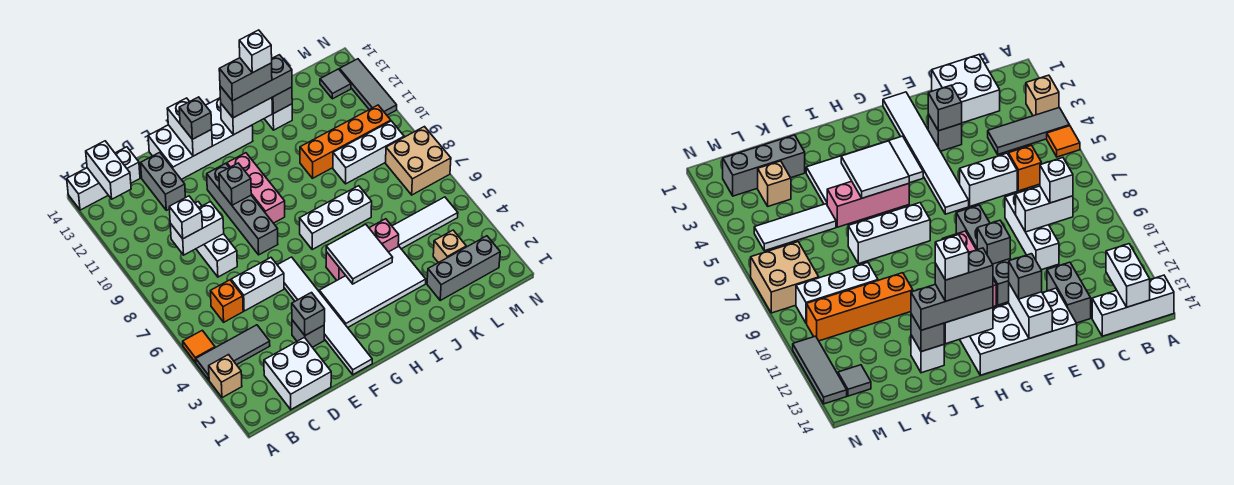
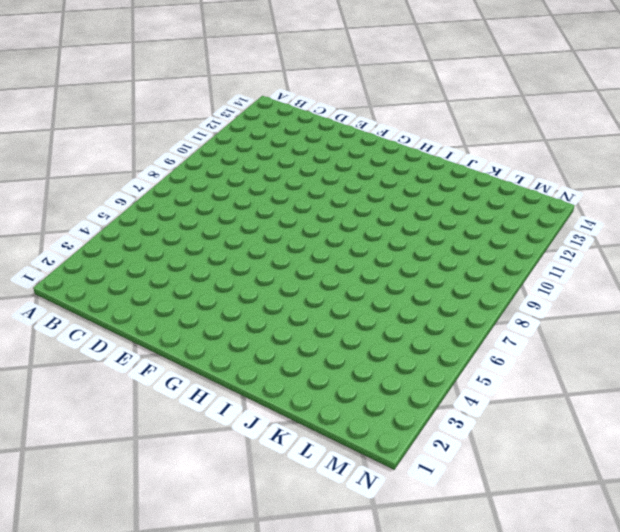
none -> tan 1x1 brick [209,355,242,398]
none -> grey 1x3 tile [196,325,270,380]
none -> orange 1x1 tile [183,330,215,363]
none -> white 1x3 brick [67,147,140,210]

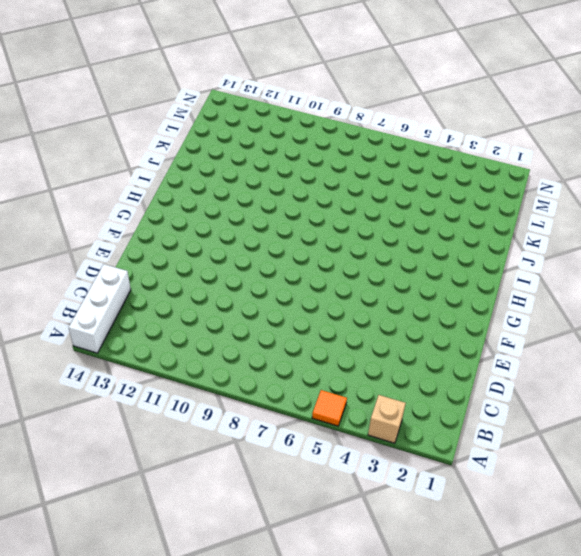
none -> grey 1x3 tile [196,325,270,380]
none -> white 2x2 brick [264,337,331,410]
none -> orange 1x1 brick [211,280,243,322]
none -> white 1x2 brick [231,258,284,311]

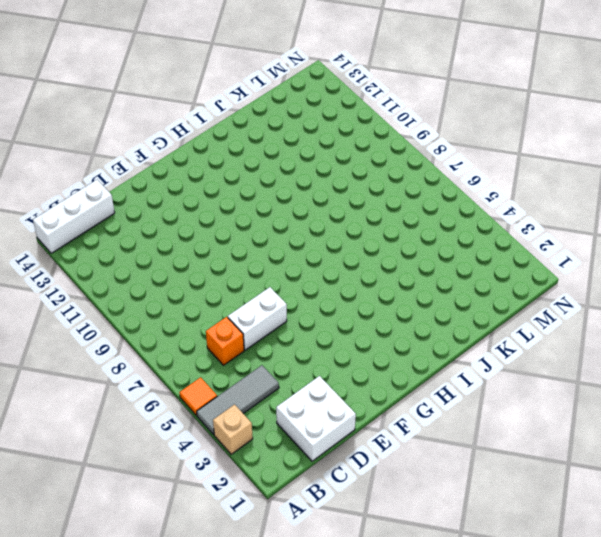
none -> white 1x3 brick [195,202,237,277]
none -> grey 1x2 brick [141,152,185,210]
none -> grey 1x1 brick [292,320,324,347]
none -> white 2x4 brick [148,98,253,179]

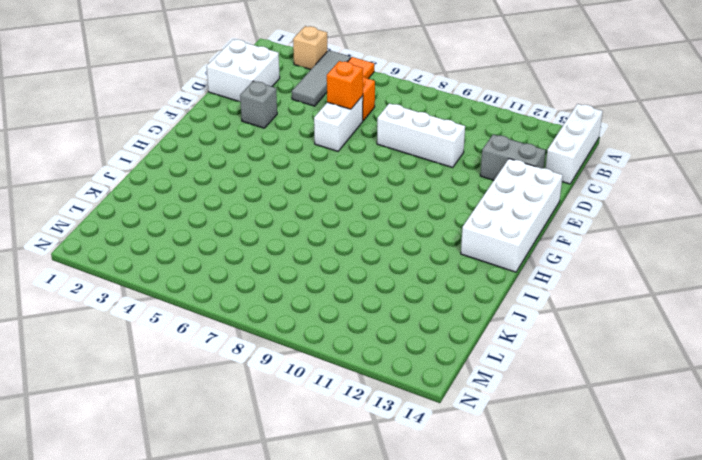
orange 1x1 brick [327,61,363,109] -> none
none -> white 1x6 tile [278,257,372,375]
none -> grey 1x4 brick [207,163,278,255]
none -> white 2x4 tile [319,246,426,328]
none -> pink 1x3 brick [227,153,285,223]

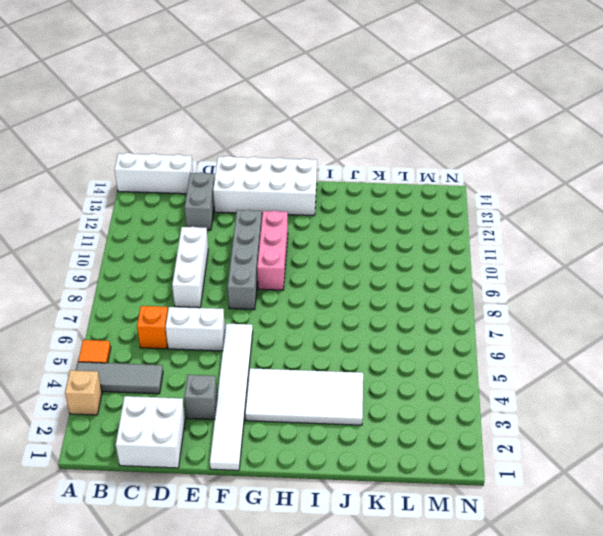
none -> pink 1x3 brick [326,219,399,280]
none -> white 1x3 brick [300,186,372,249]
none -> orange 1x4 brick [300,105,391,178]
none -> white 1x1 brick [264,104,292,130]

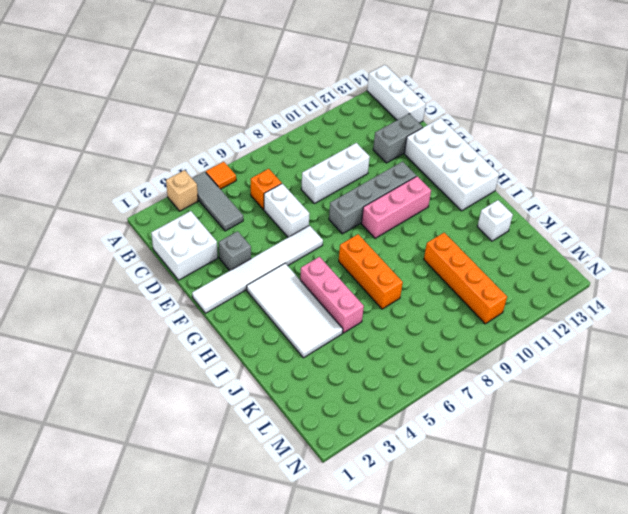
orange 1x3 brick [339,234,403,309] -> white 1x3 brick [300,186,372,249]
none -> grey 1x3 brick [427,236,500,300]
none -> white 1x3 tile [392,197,458,249]
none -> white 1x3 brick [333,121,404,184]
none -> tan 1x1 brick [433,230,466,263]

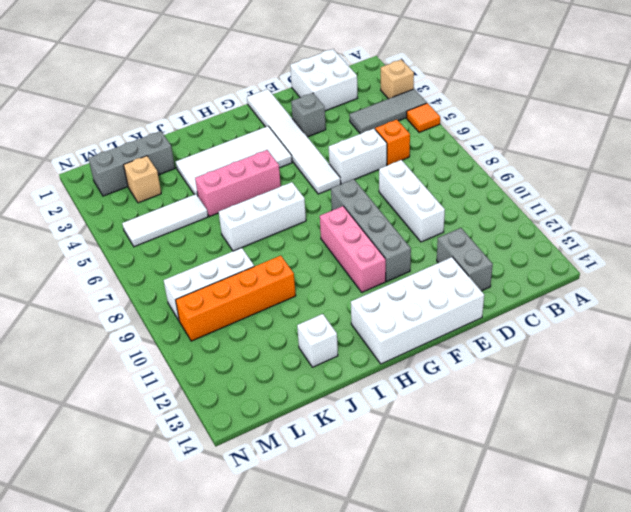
none -> white 1x3 brick [67,147,140,210]
none -> tan 2x2 brick [386,127,451,195]
none -> grey 1x1 tile [320,69,351,99]
none -> grey 1x3 tile [340,59,397,115]

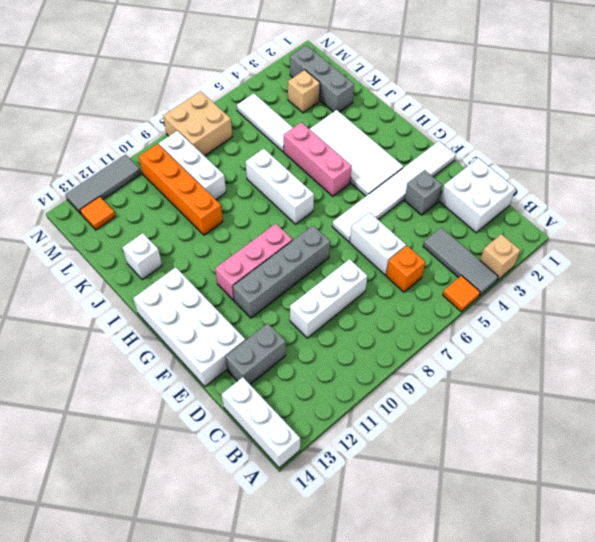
orange 1x1 tile [80,197,116,230] -> grey 1x1 tile [320,69,351,99]
none -> white 1x2 brick [86,141,131,199]
none -> white 1x2 brick [170,202,224,255]
none -> grey 1x1 brick [292,293,325,335]
none -> grey 1x1 brick [219,163,251,205]

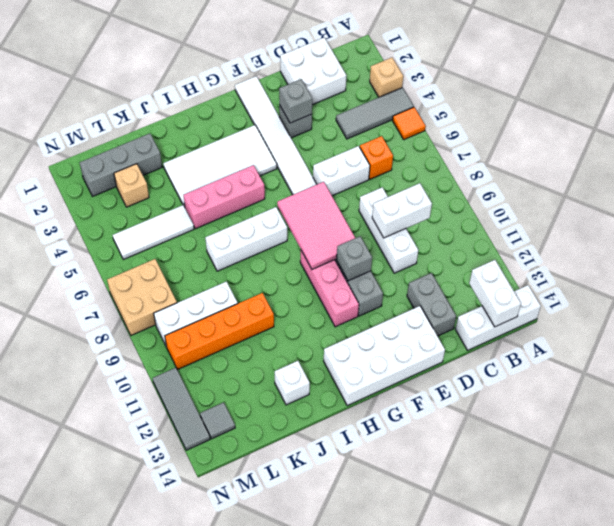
pink 2x3 tile [277,182,355,269] -> none
none -> white 1x2 brick [167,98,212,156]
none -> white 2x2 tile [326,224,393,284]
none -> white 1x2 brick [221,98,272,135]
none -> grey 1x1 brick [272,87,292,114]

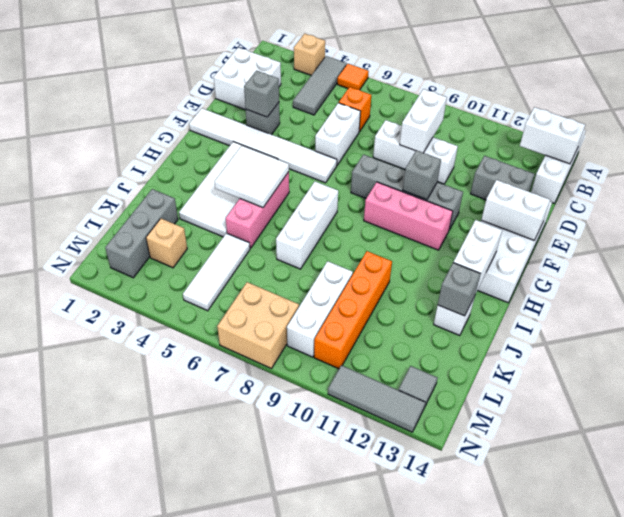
none -> white 1x1 brick [169,196,202,239]
none -> grey 1x1 brick [179,97,212,139]
none -> grey 1x3 brick [220,55,292,118]
none -> grey 1x2 brick [219,58,272,101]

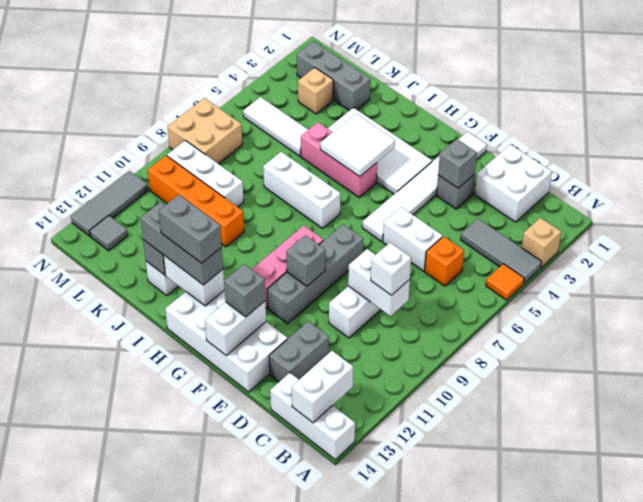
none -> white 1x1 brick [239,30,272,73]

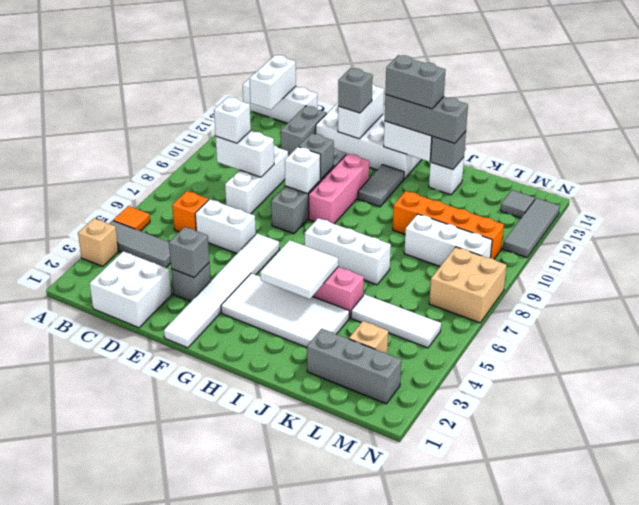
white 1x1 brick [285,147,320,194] -> white 1x1 brick moved to [239,30,272,73]
grey 1x2 tile [358,165,404,207] -> none

